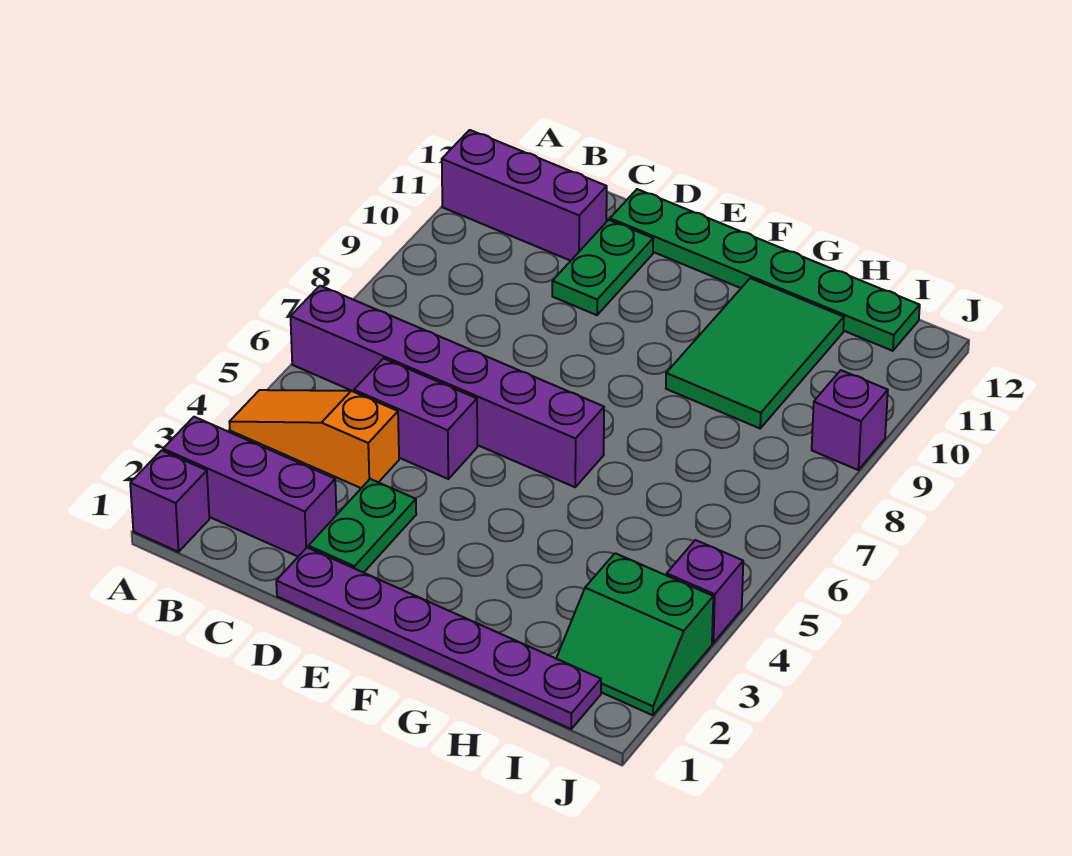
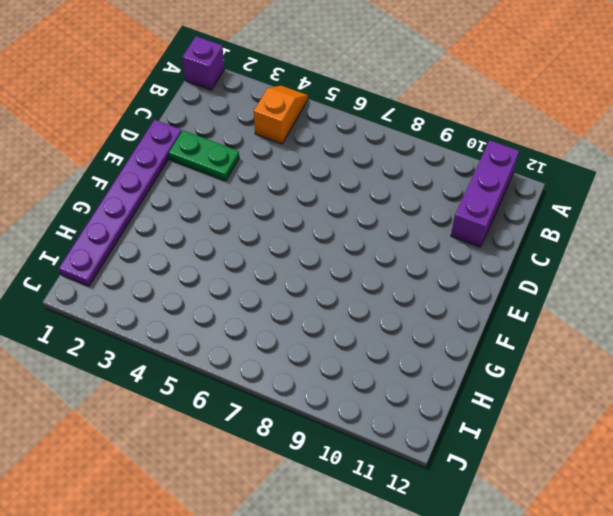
orange 1x2 slope [254,86,308,144] -> orange 1x3 slope [229,390,399,488]
none -> purple 1x3 brick [163,417,336,556]
none -> purple 1x6 brick [290,286,604,487]
none -> purple 1x2 brick [354,358,477,479]

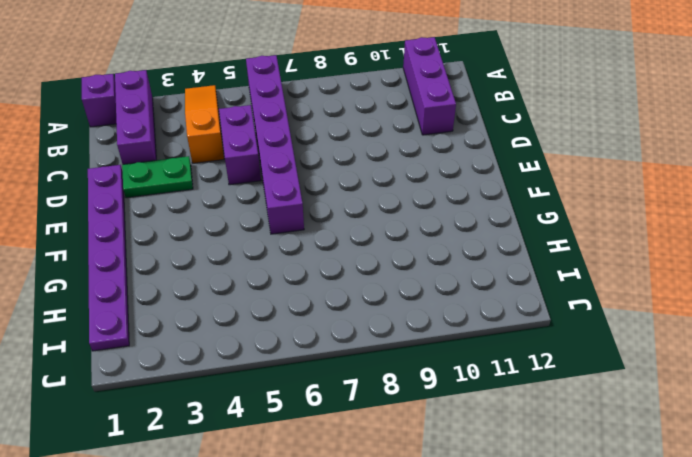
none -> green 1x2 plate [552,220,653,315]
none -> green 1x6 plate [610,189,920,351]
none -> green 2x3 tile [666,278,844,428]

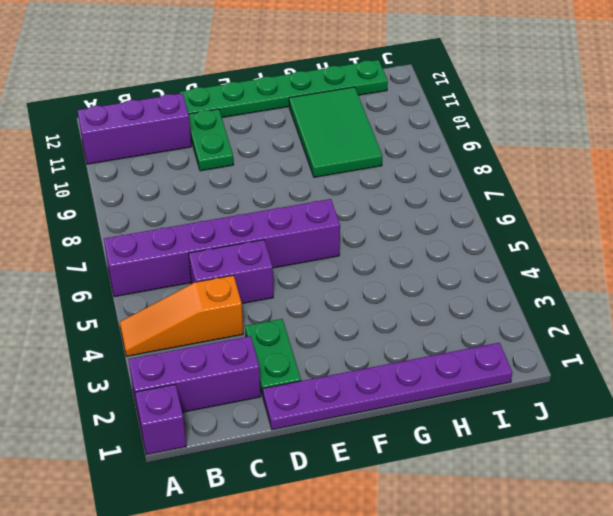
none -> green 2x2 slope [556,553,713,715]
none -> purple 1x1 brick [667,540,743,643]
none -> purple 1x1 brick [812,370,888,470]

